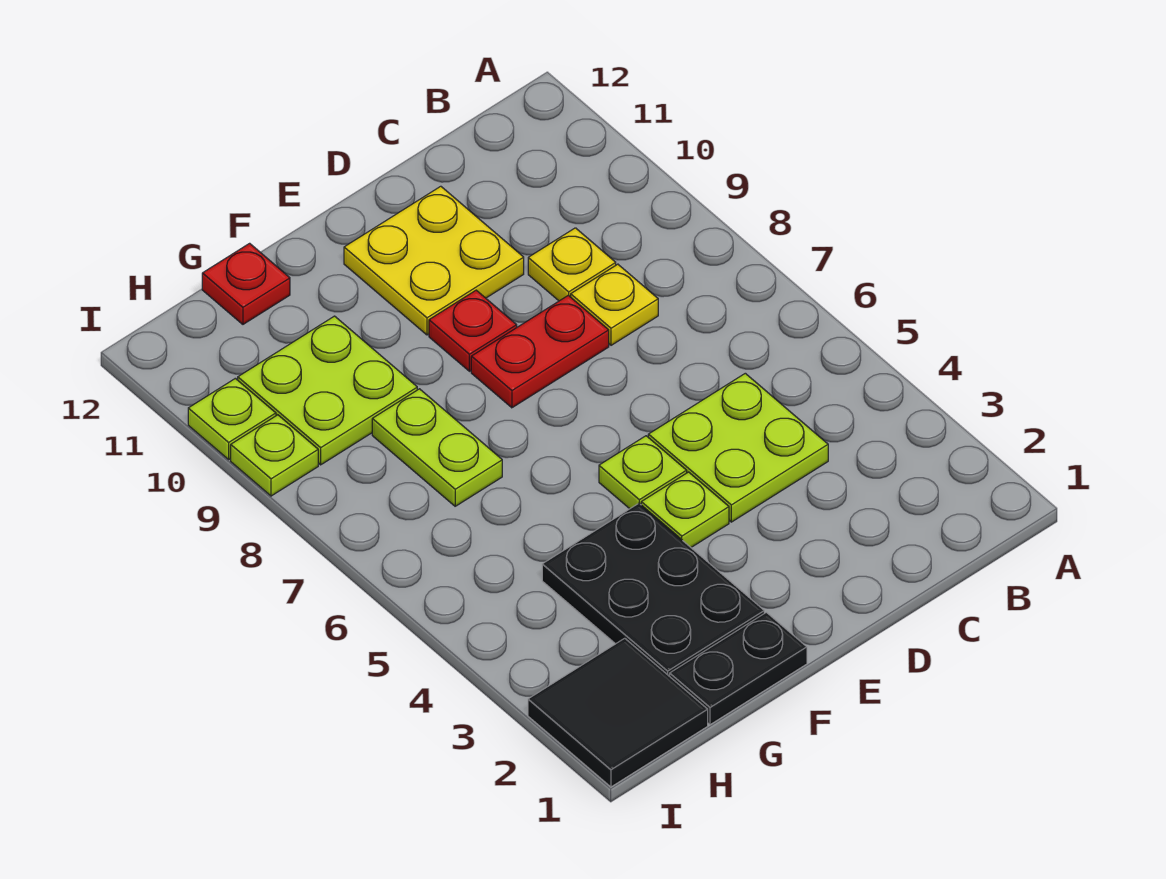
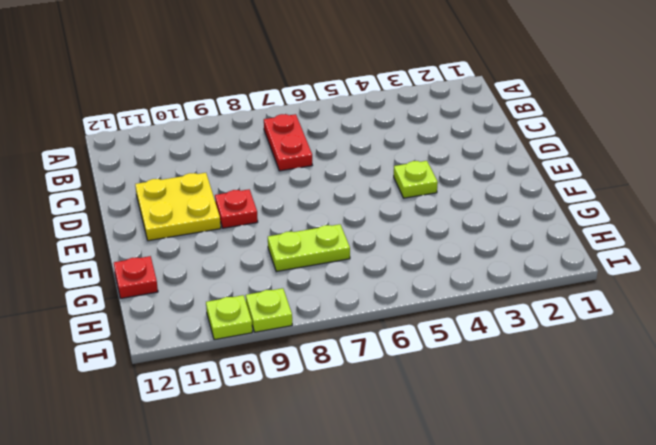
red 1x2 plate [264,114,312,171] -> red 1x2 plate moved to [471,295,609,408]
none -> lime 2x2 plate [648,373,828,522]
none -> yellow 1x1 plate [571,264,658,345]
none -> yellow 1x1 plate [528,228,616,301]

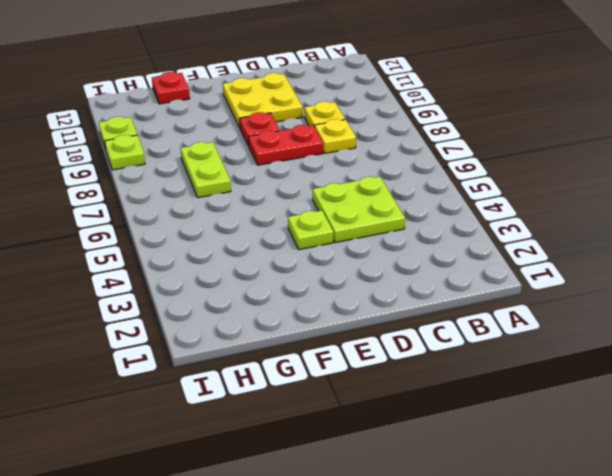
none -> lime 1x1 plate [599,436,687,509]
none -> black 1x2 plate [670,612,807,725]
none -> black 2x3 plate [542,503,764,676]

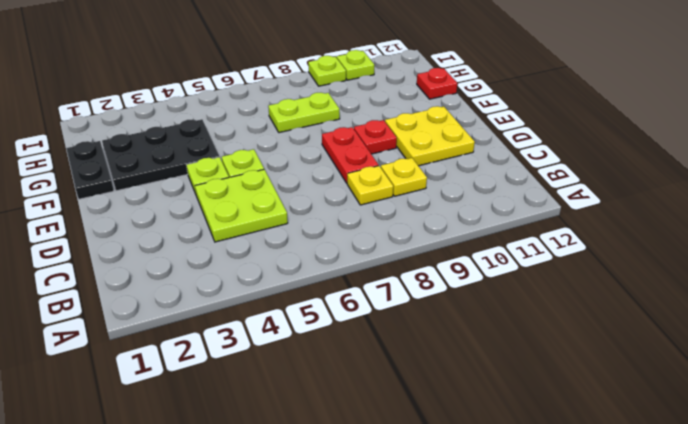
none -> lime 2x2 plate [238,316,417,465]
none -> black 2x2 tile [528,638,708,787]

